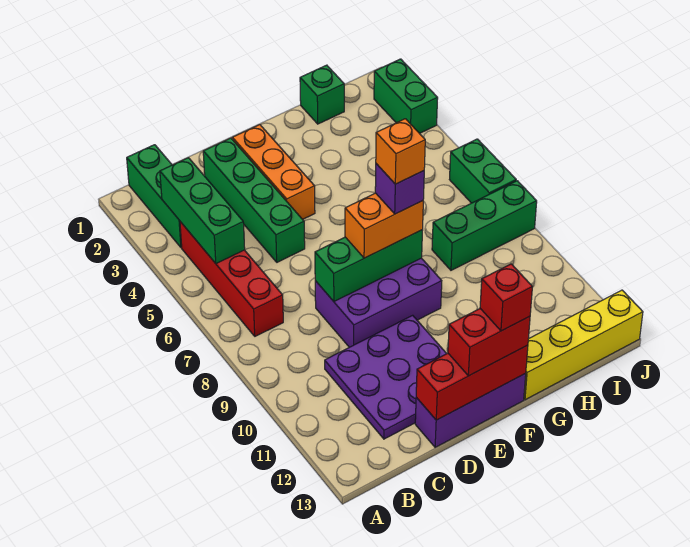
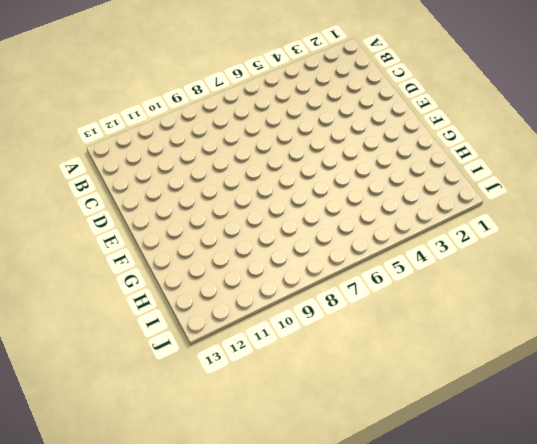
none -> green 1x3 brick [127,145,182,248]
none -> red 1x4 brick [180,222,283,336]
none -> purple 3x3 plate [325,315,447,439]

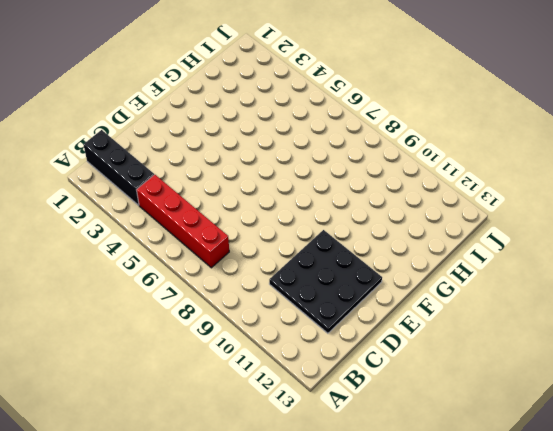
black 1x3 brick [83,130,154,205] -> green 1x3 brick [127,145,182,248]
black 3x3 plate [269,230,382,333] -> purple 3x3 plate [325,315,447,439]
none -> green 1x4 brick [203,138,305,262]
none -> purple 2x3 brick [315,258,442,347]
none -> purple 1x3 brick [415,374,526,447]

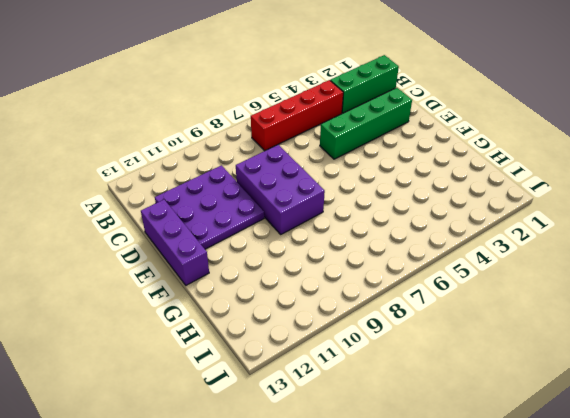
none -> orange 1x3 brick [232,125,315,219]
none -> yellow 1x4 brick [524,290,643,400]
none -> green 1x1 brick [300,65,344,124]

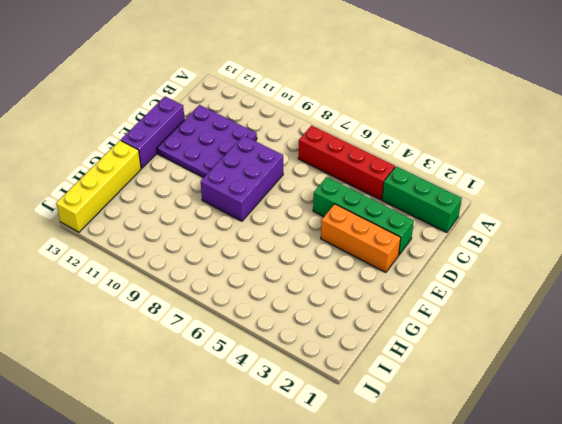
none -> green 1x1 brick [300,65,344,124]
none -> green 1x3 brick [432,181,537,270]
none -> green 1x2 brick [374,59,438,133]

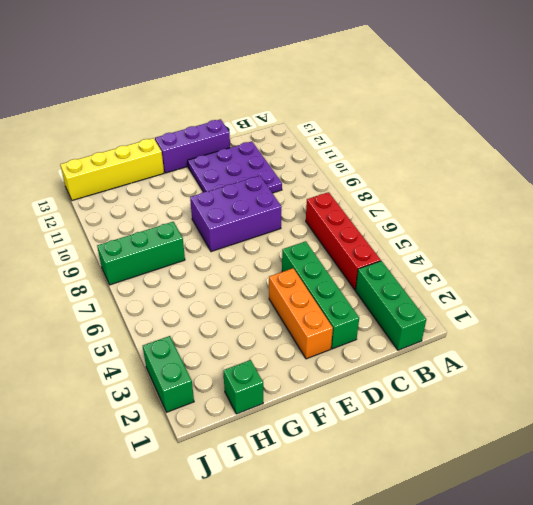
none -> green 1x2 brick [450,139,516,203]
none -> green 1x3 brick [160,158,245,264]
none -> green 1x3 brick [315,230,423,301]

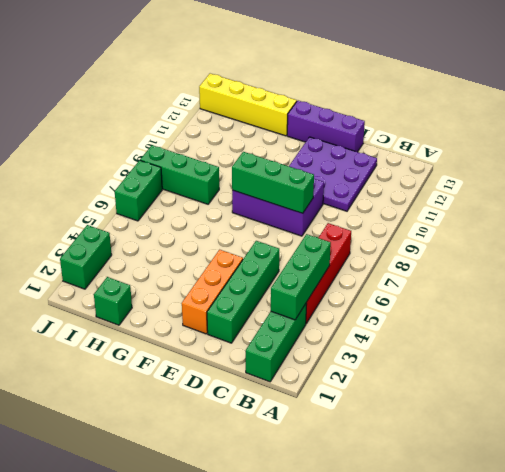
none -> red 1x3 brick [416,345,528,420]
none -> orange 1x2 brick [345,193,423,258]
none -> red 1x2 brick [448,309,530,376]

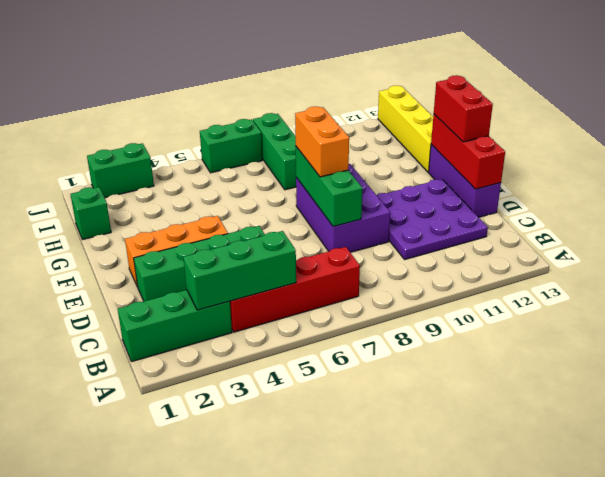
none -> purple 1x1 brick [375,164,424,214]
none -> red 1x1 brick [480,264,532,331]
none -> orange 1x1 brick [376,119,425,184]

